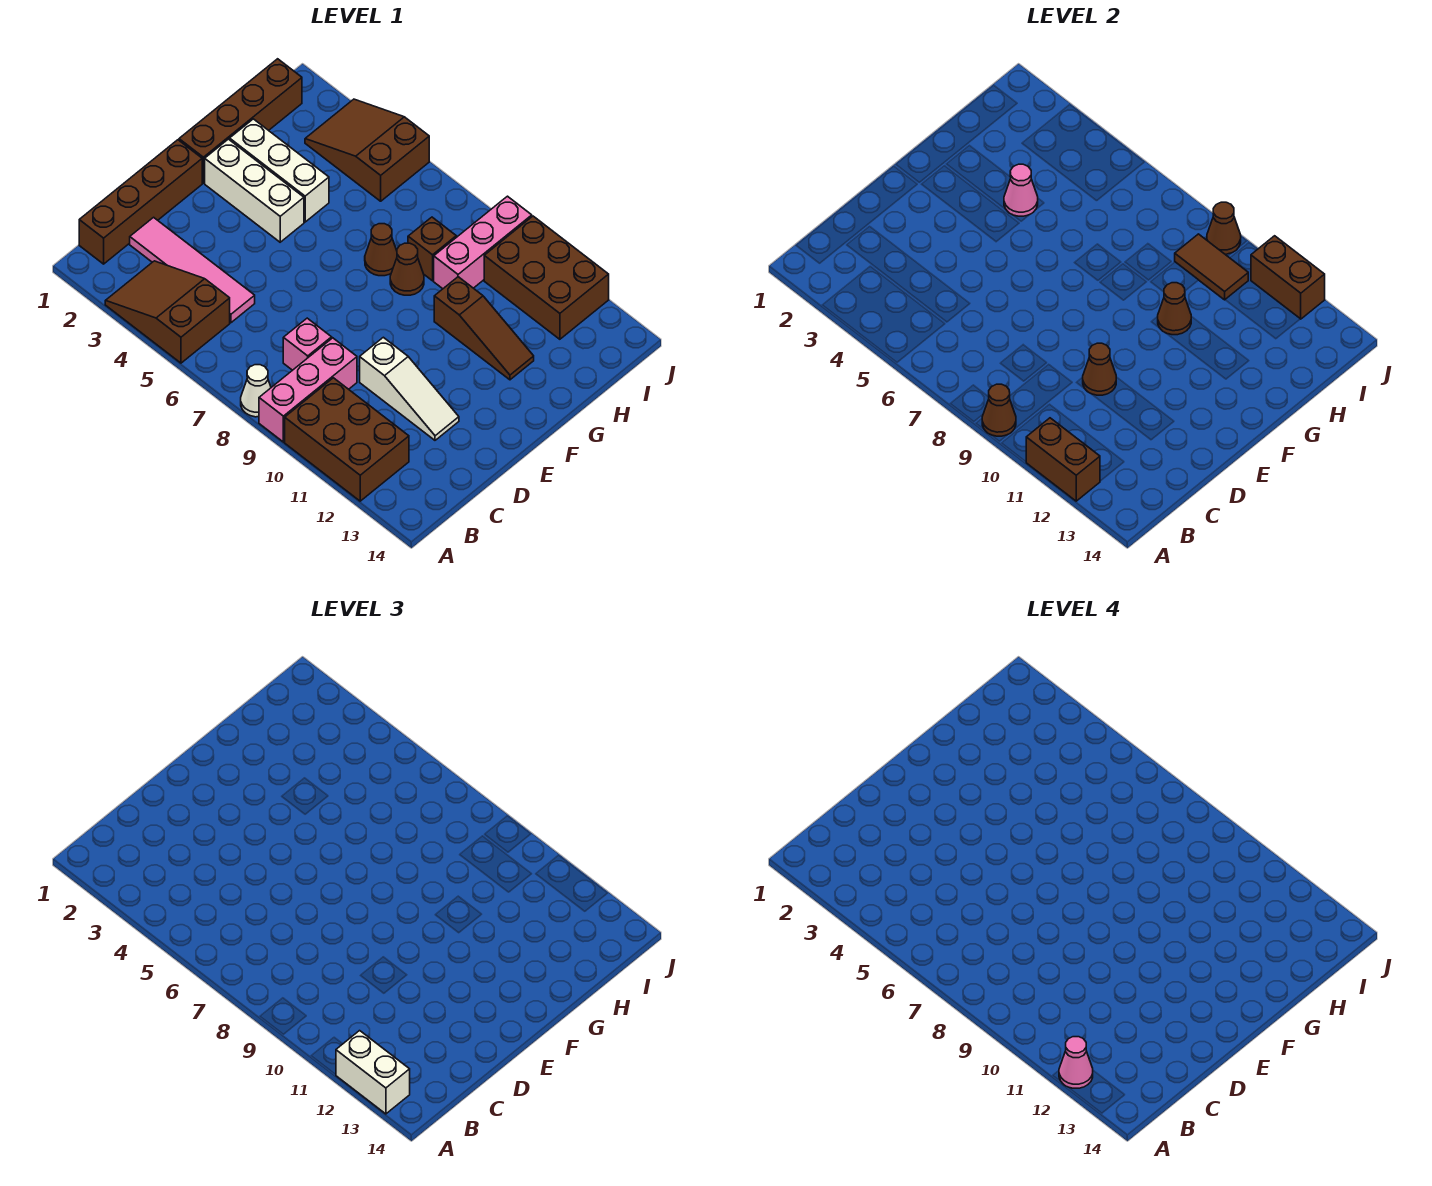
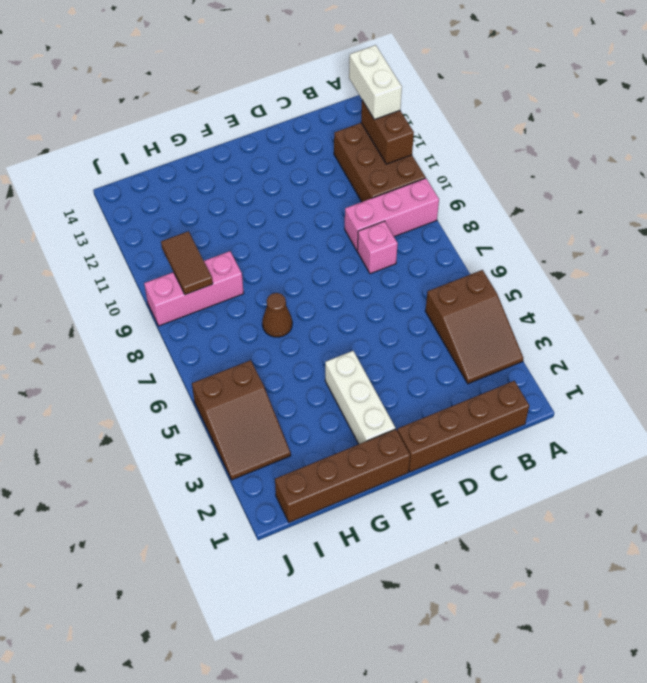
none -> white 1x1 cone [241,365,271,417]
none -> pink 1x4 tile [130,217,255,323]
none -> white 1x3 slope [360,337,459,440]

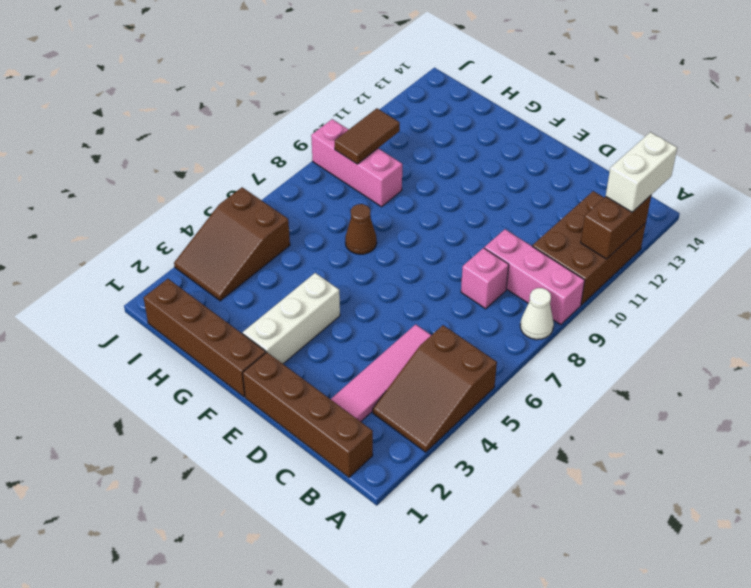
none -> white 1x3 slope [360,337,459,440]
none -> white 1x3 brick [230,119,329,222]
none -> brown 1x1 cone [390,243,424,295]

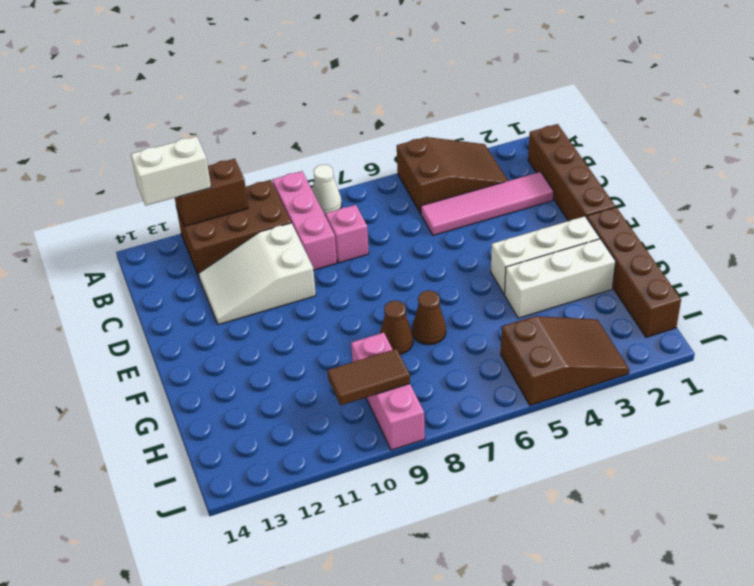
white 2x3 slope [199,223,316,325] -> white 1x3 slope [360,337,459,440]
none -> brown 1x3 slope [434,277,534,380]
none -> brown 1x1 brick [408,217,456,281]
none -> brown 2x3 brick [484,216,609,339]

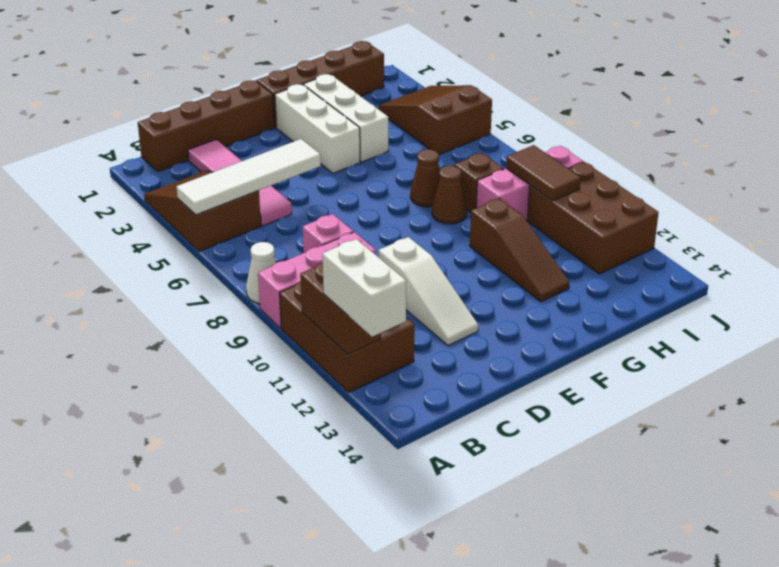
white 1x4 tile [177,139,321,215] -> none
none -> brown 1x1 cone [982,384,1016,436]
none -> brown 1x1 cone [1083,343,1116,395]
none -> pink 1x1 cone [1004,164,1038,216]

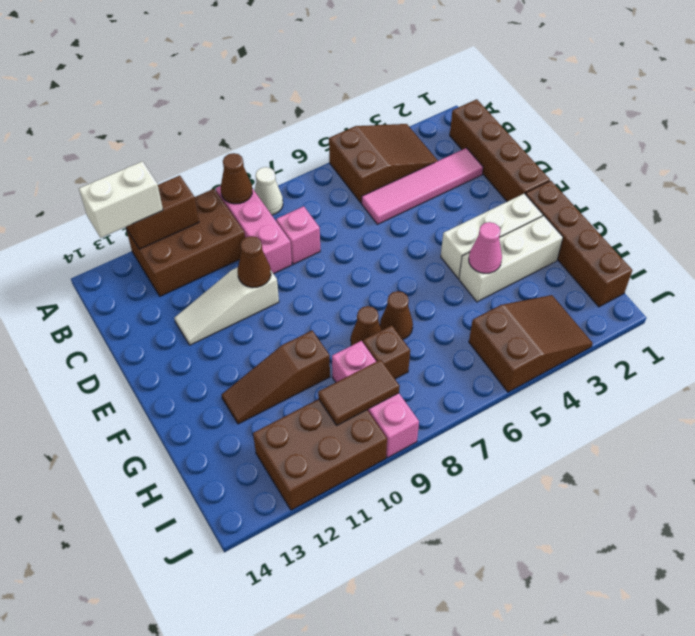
none -> brown 1x1 cone [1158,283,1191,335]
none -> brown 1x1 cone [1207,202,1241,254]
none -> brown 1x2 brick [1251,236,1325,319]

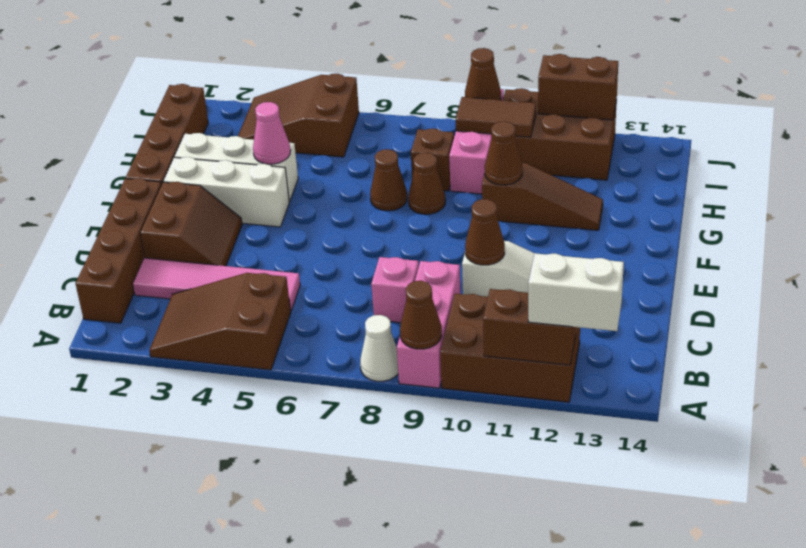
brown 2x2 slope [140,182,242,266] -> none
none -> pink 1x1 cone [1059,1037,1093,1088]

